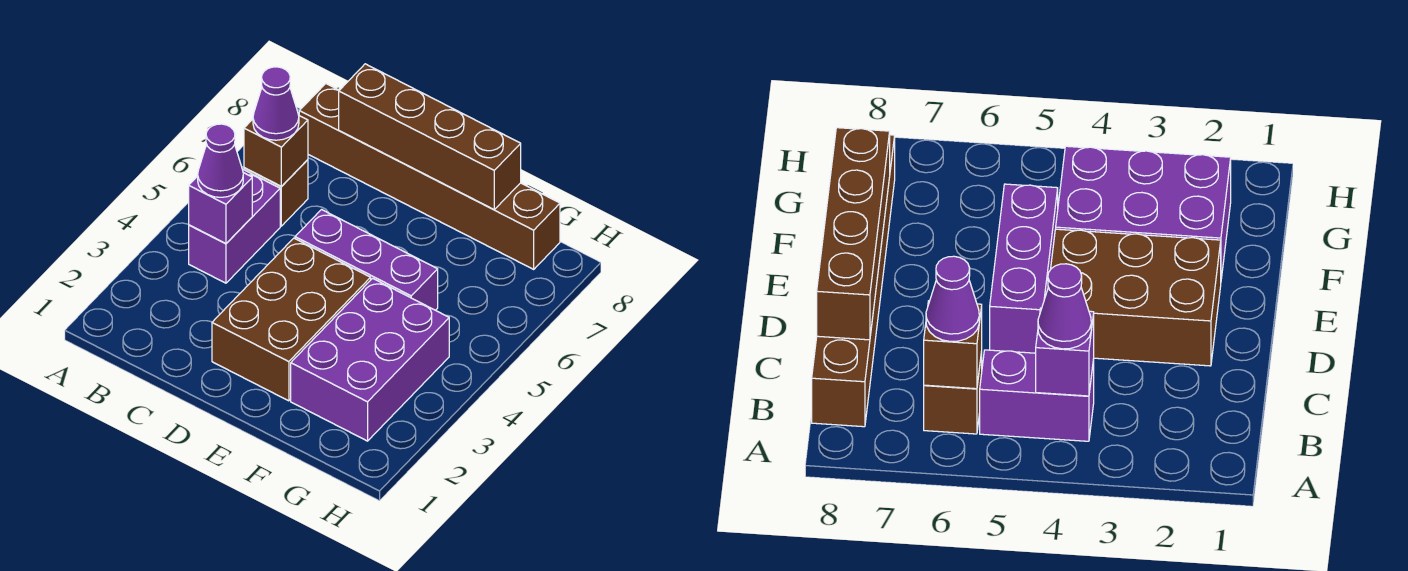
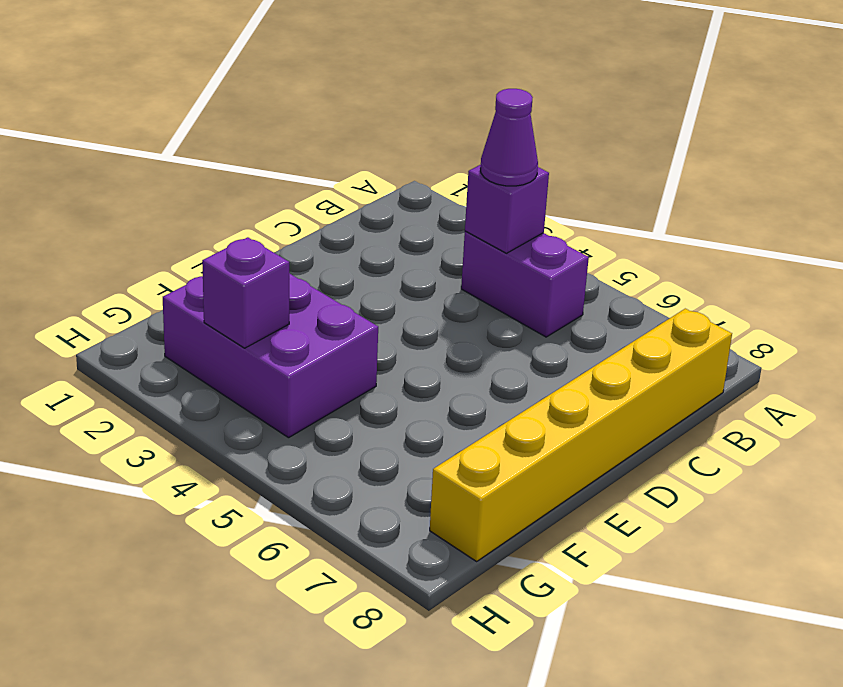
yellow 1x6 brick [430,309,732,561] -> brown 1x6 brick [299,84,560,269]
purple 1x1 brick [202,237,289,348] -> none
none -> brown 1x1 brick [244,160,308,226]
none -> brown 2x3 brick [212,238,371,401]

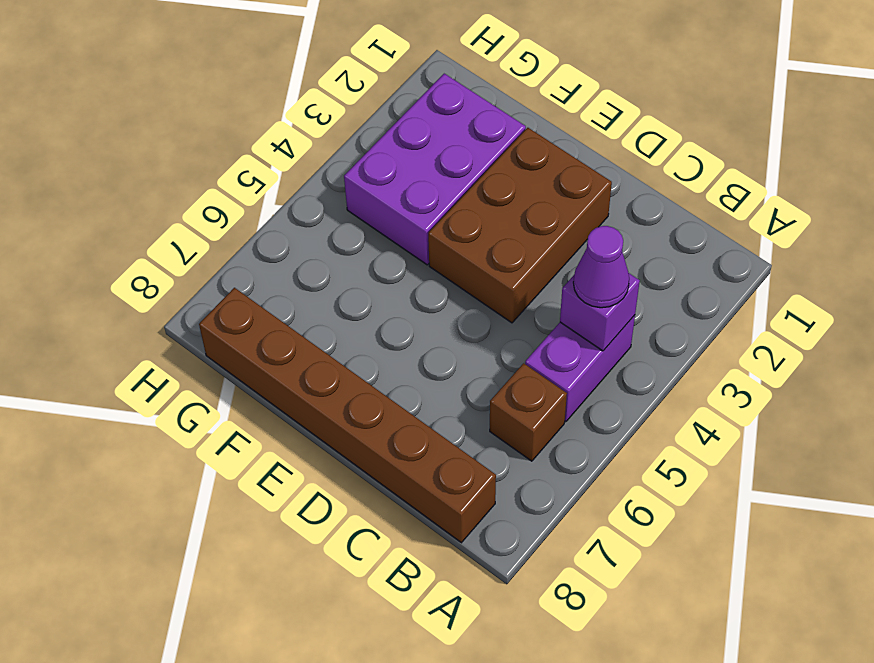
none -> purple 1x3 brick [295,210,438,310]
none -> brown 1x1 brick [244,116,308,187]

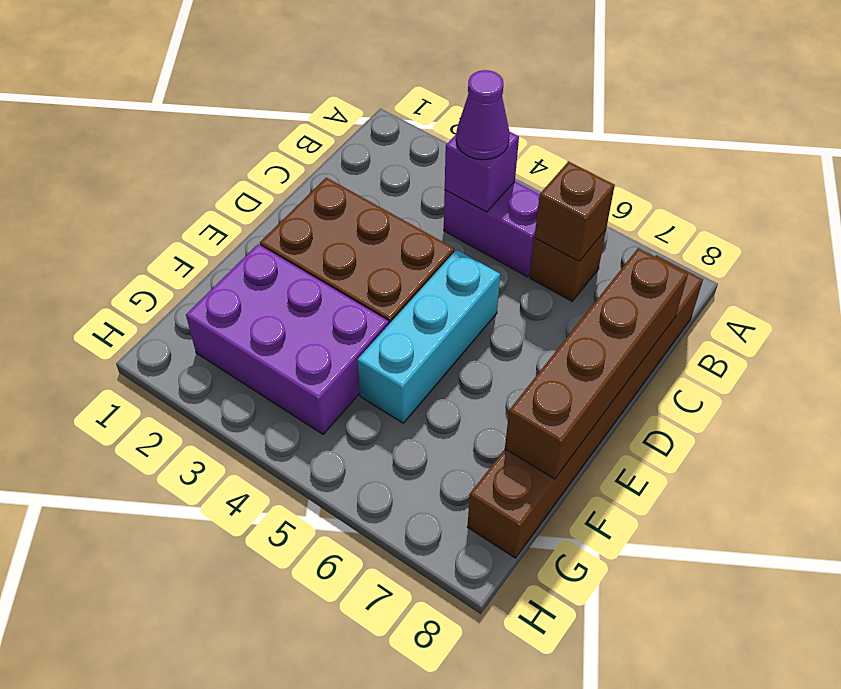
cyan 1x3 brick [358,250,500,423] -> purple 1x3 brick [295,210,438,310]
none -> purple 1x1 cone [253,67,299,140]

